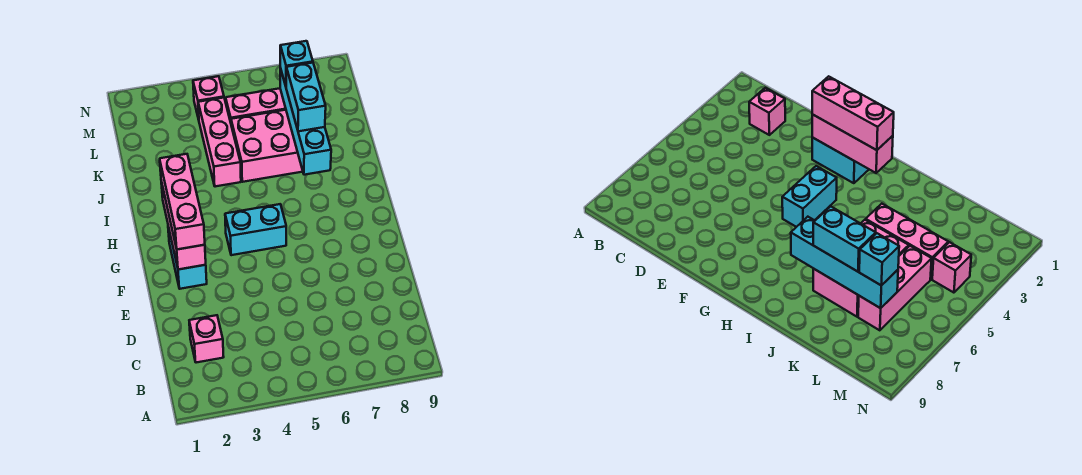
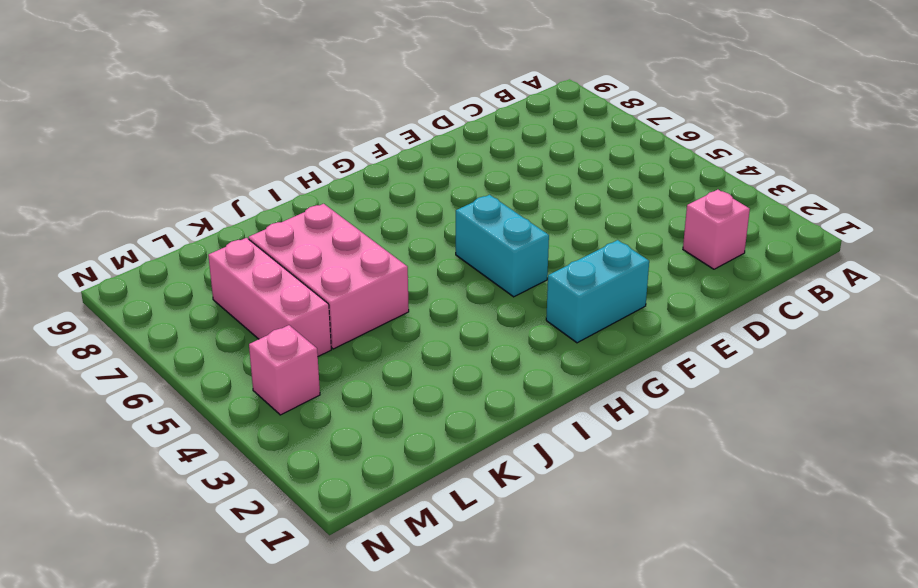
none -> pink 1x3 brick [198,98,241,187]
none -> pink 1x3 brick [161,182,206,270]
none -> cyan 1x4 brick [280,68,331,175]

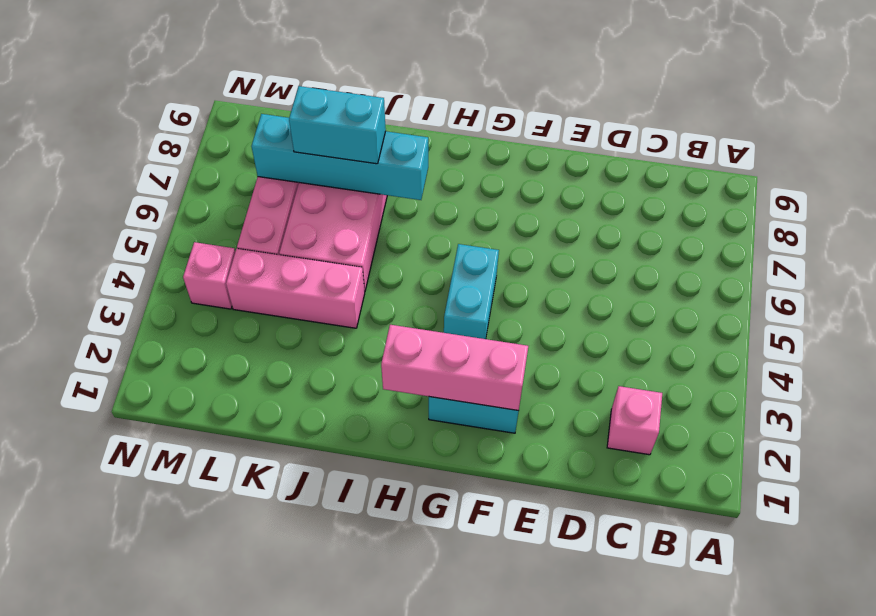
none -> pink 1x3 brick [160,154,205,249]
none -> cyan 1x1 brick [280,41,313,86]

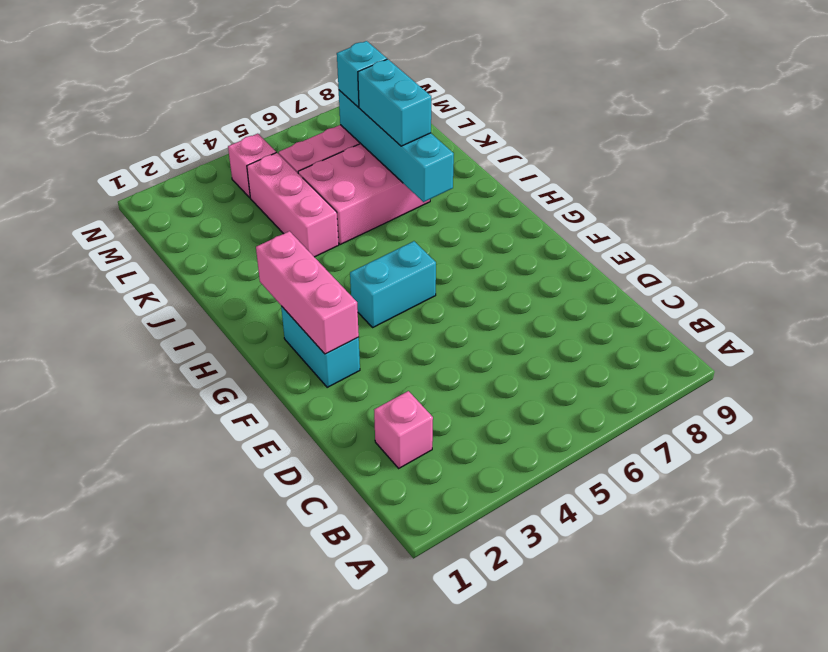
none -> pink 1x3 brick [160,154,205,249]

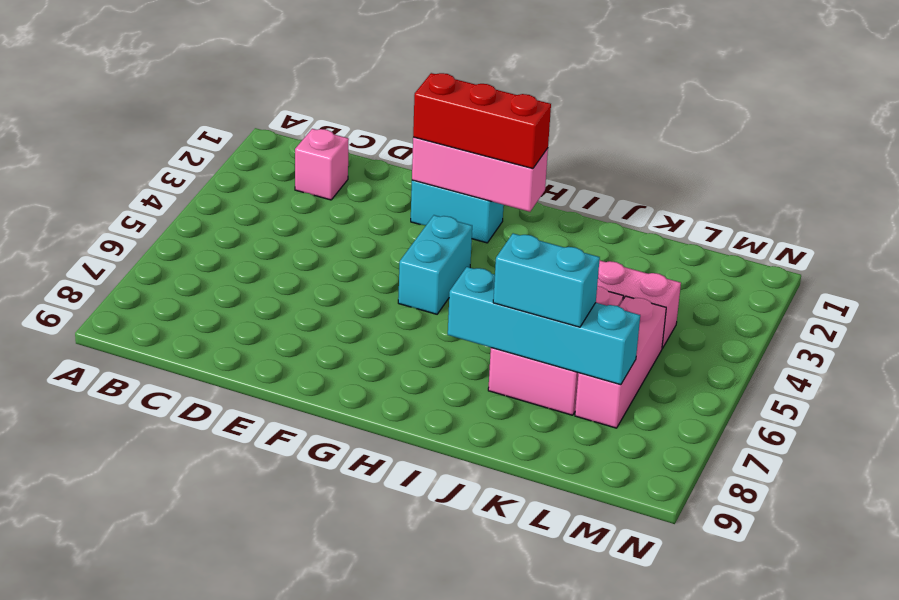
red 1x3 brick [413,73,551,169] -> pink 1x3 brick [160,154,205,249]
none -> pink 1x1 brick [193,76,224,119]
none -> cyan 1x1 brick [280,41,313,86]

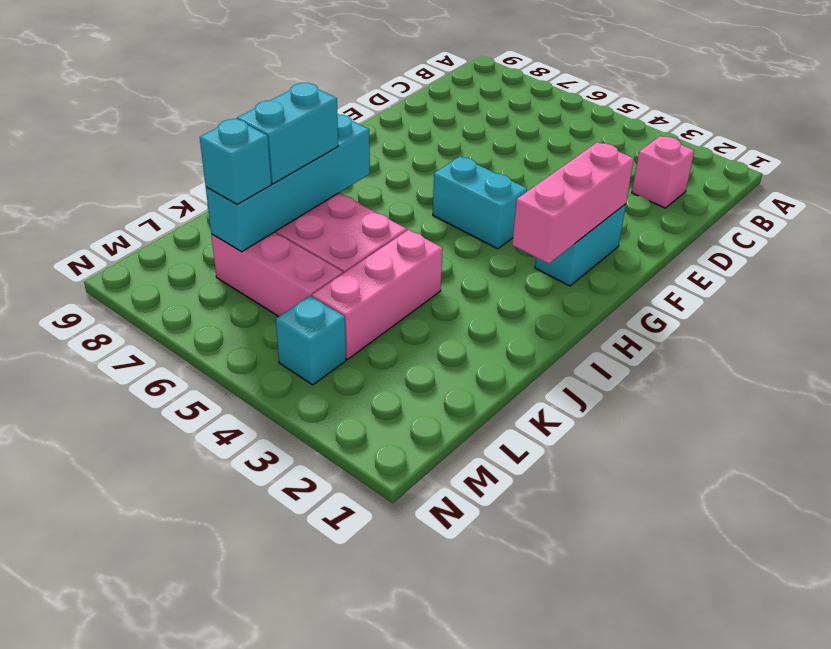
cyan 1x1 brick [276,296,346,385] -> pink 1x1 brick [193,76,224,119]
none -> pink 1x3 brick [160,154,205,249]

